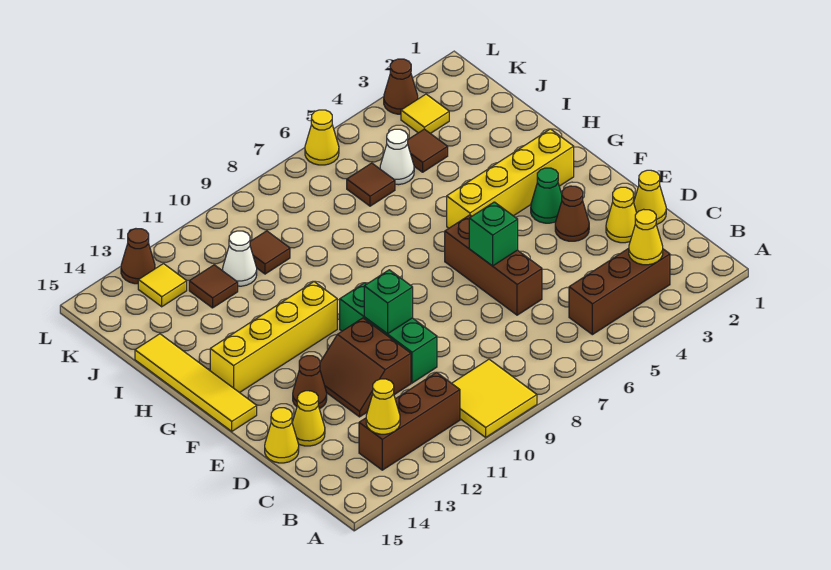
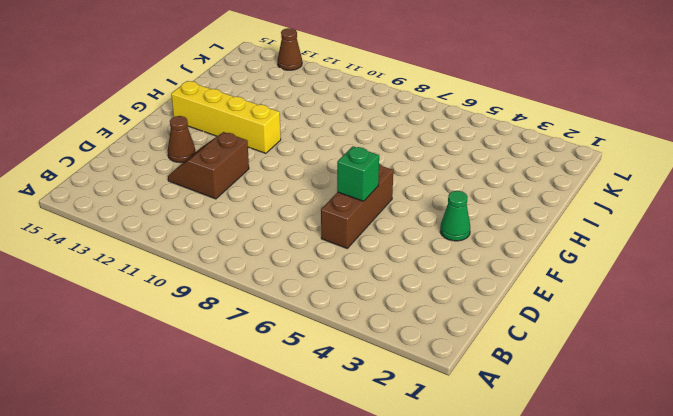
none -> yellow 2x2 tile [452,359,537,437]
none -> brown 1x3 brick [569,248,670,335]
none -> brown 1x3 brick [359,372,460,470]
none -> yellow 1x1 cone [634,170,666,225]

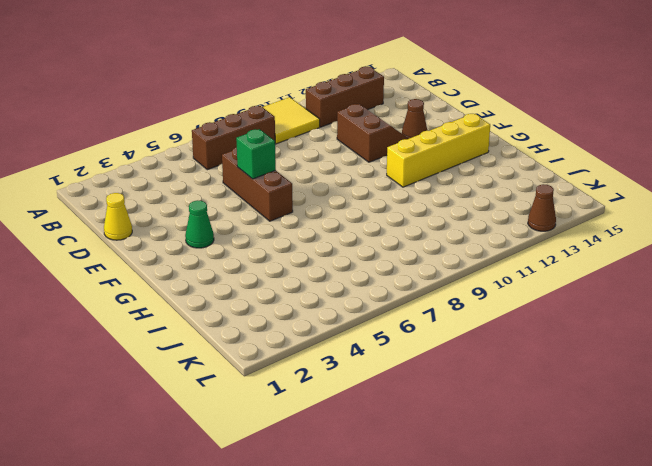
brown 1x3 brick [192,106,275,170] -> brown 1x3 brick moved to [569,248,670,335]
none -> yellow 1x1 cone [606,187,637,243]
none -> green 1x3 brick [340,283,437,383]
none -> yellow 1x1 cone [292,391,325,446]
none -> yellow 1x1 cone [265,408,299,463]

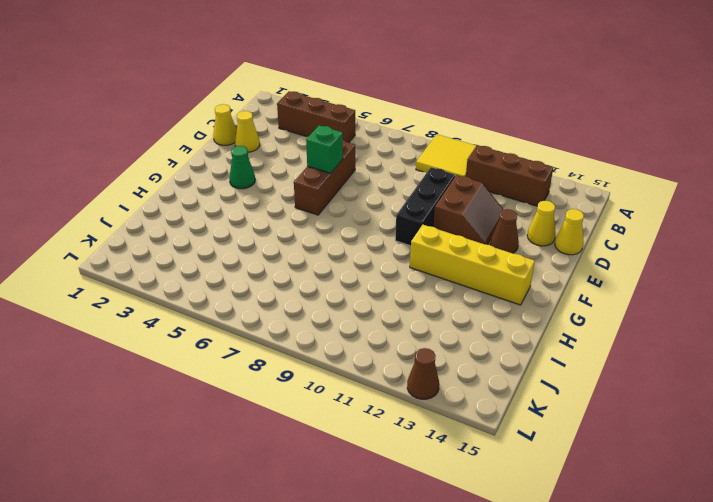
black 1x3 brick [395,167,455,246] -> green 1x3 brick [340,283,437,383]
none -> brown 1x1 cone [555,186,589,241]
none -> yellow 1x4 tile [135,334,257,431]
none -> yellow 1x4 brick [447,129,574,228]
none -> brown 1x1 tile [408,129,448,172]

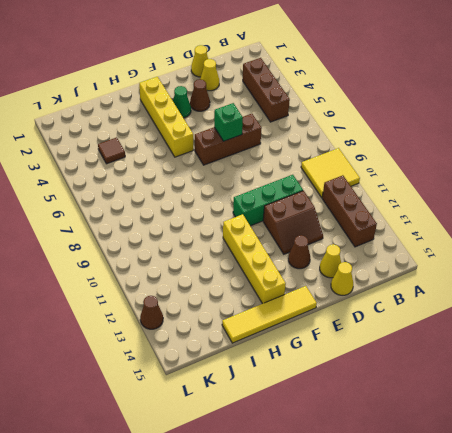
none -> white 1x1 cone [380,129,414,185]
none -> brown 1x1 tile [347,163,395,206]
none -> brown 1x1 tile [250,231,290,274]
none -> white 1x1 cone [223,231,257,286]

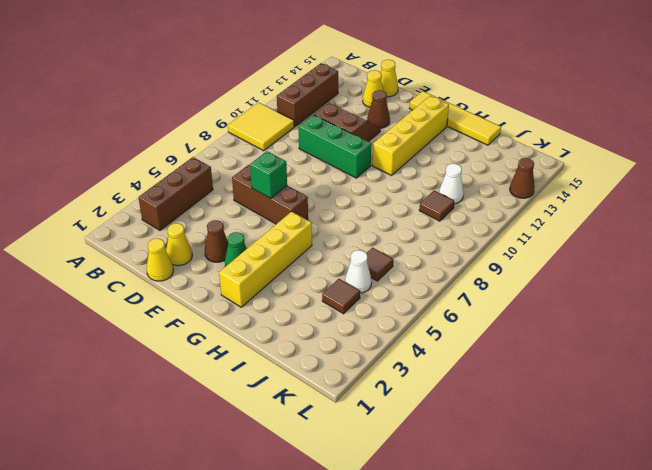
none -> brown 1x1 tile [189,265,238,308]
none -> yellow 1x1 tile [401,94,449,134]
none -> yellow 1x1 tile [138,264,187,307]
none -> brown 1x1 cone [384,59,418,114]

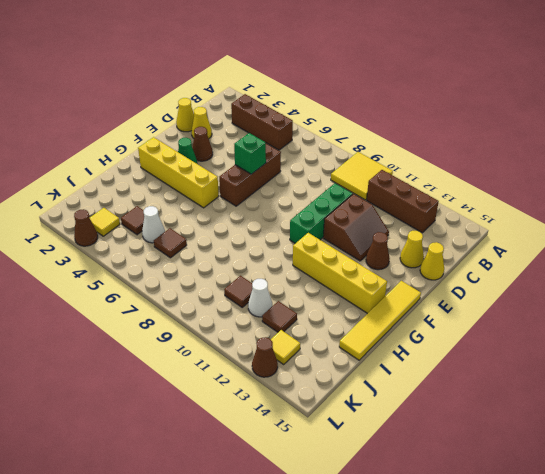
none -> yellow 1x1 cone [305,110,339,165]
none -> yellow 1x1 cone [629,209,663,265]
none -> yellow 1x1 cone [366,379,400,434]
none -> green 1x1 brick [364,270,413,334]

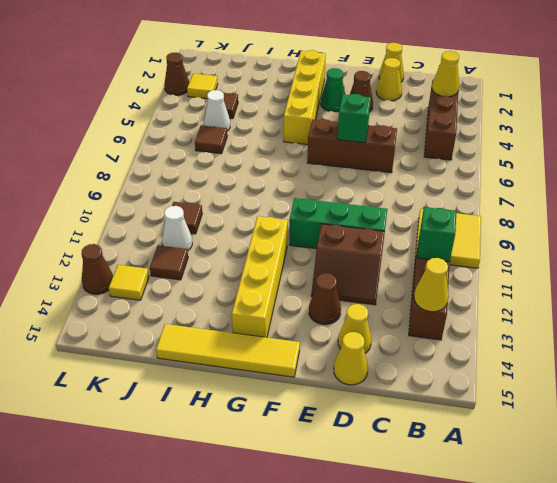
green 1x1 brick [417,207,456,262] -> green 1x1 brick moved to [364,270,413,334]
none -> yellow 1x1 cone [305,110,339,165]

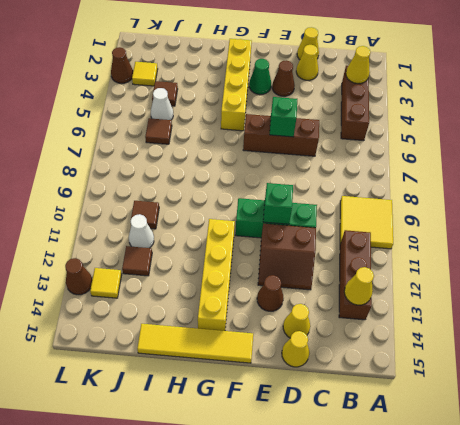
none -> yellow 1x1 cone [305,110,339,165]

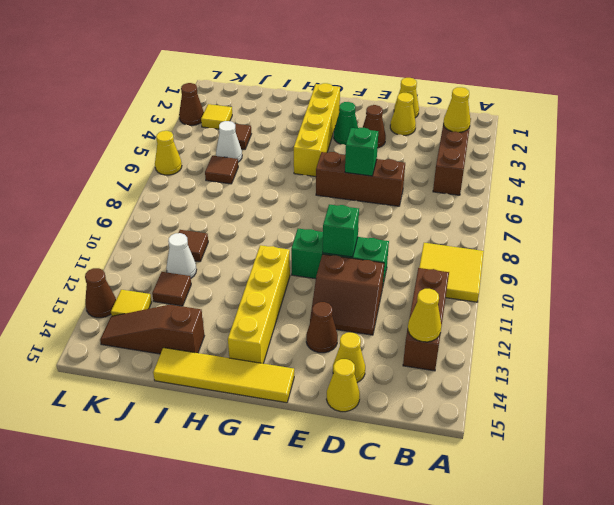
brown 1x3 slope [100,305,204,354] -> none

